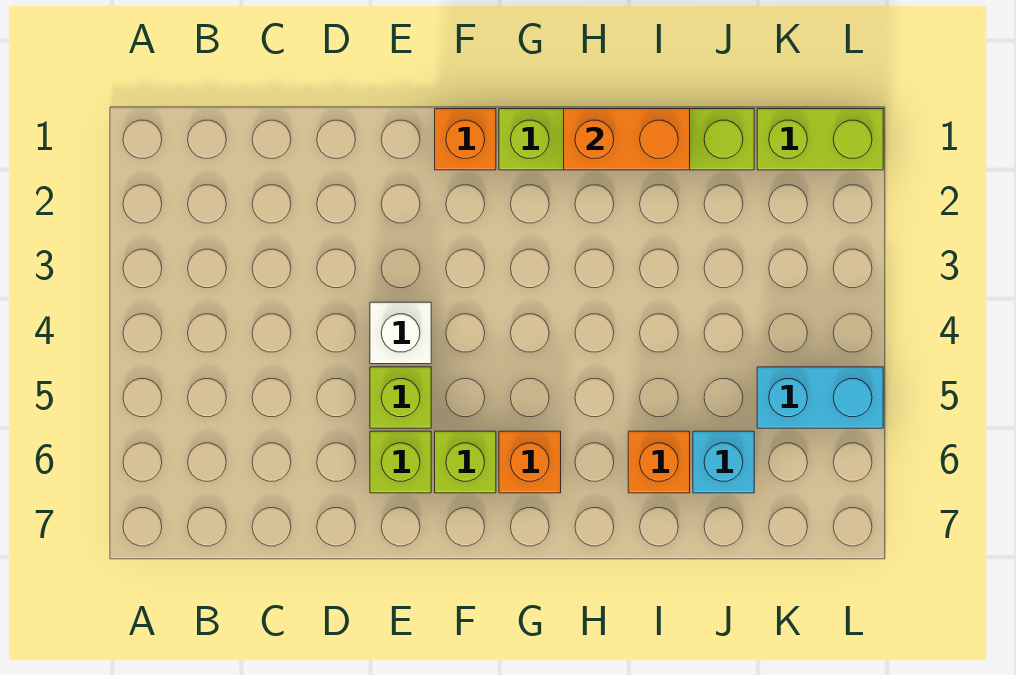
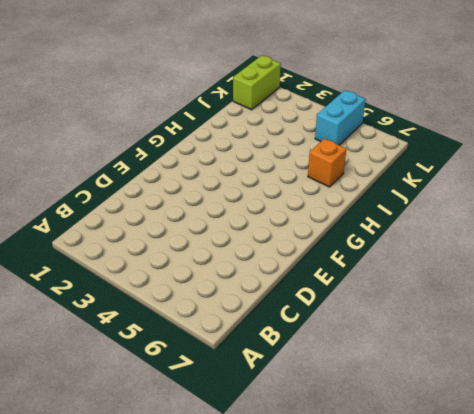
none -> white 1x1 brick [370,302,431,364]
none -> lime 1x1 brick [370,367,431,428]
none -> lime 1x1 brick [370,431,431,493]

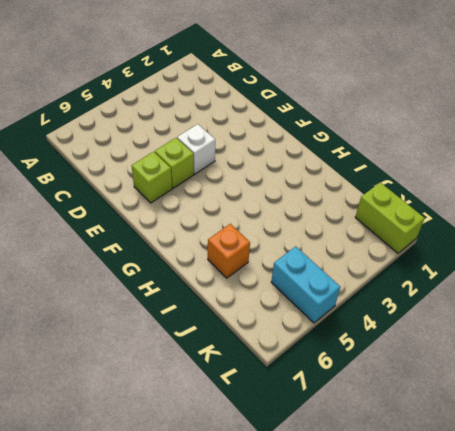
none -> orange 1x1 brick [435,109,496,170]
none -> lime 1x1 brick [435,431,496,493]
none -> lime 1x4 brick [499,109,754,170]

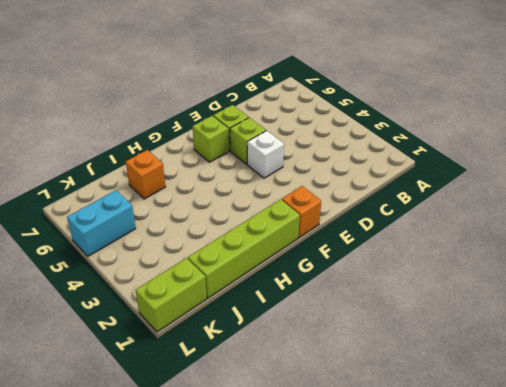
none -> orange 1x1 brick [499,431,561,493]
none -> cyan 1x1 brick [693,431,754,493]
none -> orange 1x2 brick [564,109,690,170]

